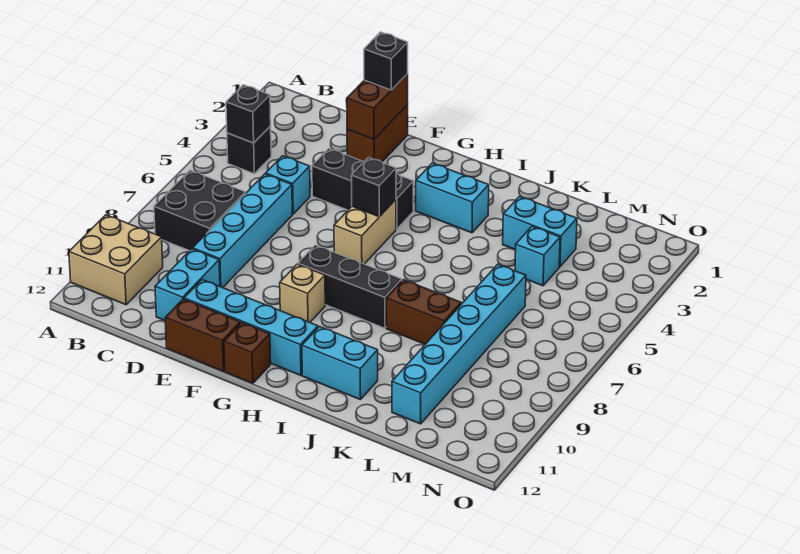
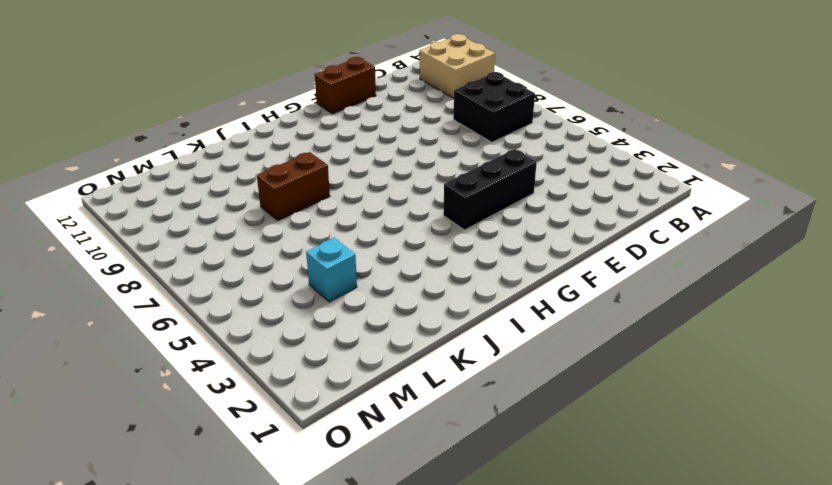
none -> black 1x1 brick [227,126,271,174]
none -> cyan 1x1 brick [266,156,310,214]
none -> cyan 1x4 brick [193,174,292,288]

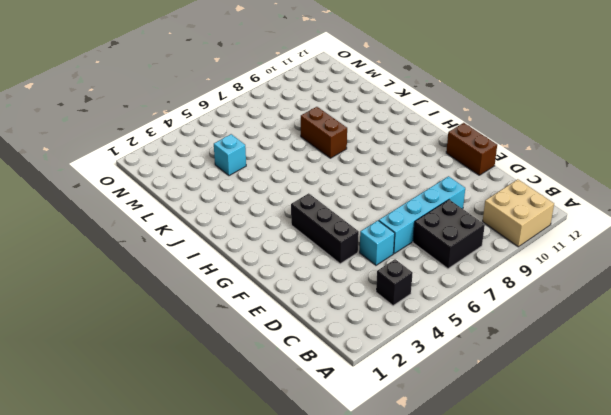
none -> cyan 1x2 brick [155,249,220,320]
none -> brown 1x2 brick [347,105,408,162]
none -> cyan 1x4 brick [184,280,318,375]

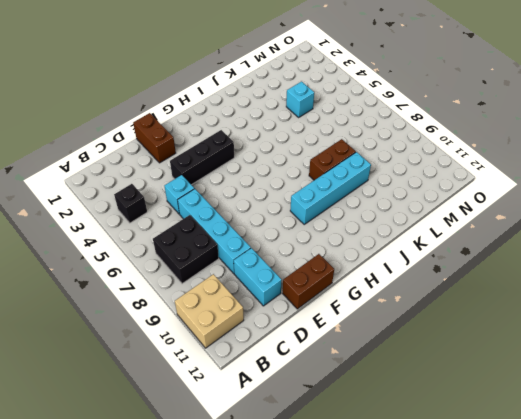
cyan 1x4 brick [290,152,371,224] -> cyan 1x4 brick moved to [184,280,318,375]
none -> tan 1x2 brick [334,200,396,264]
none -> black 1x3 brick [298,245,402,328]
none -> tan 1x1 brick [280,264,325,322]

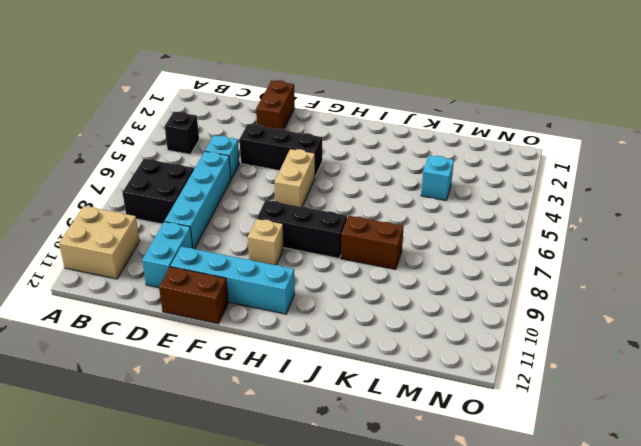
none -> brown 1x1 brick [224,323,271,383]
none -> cyan 1x2 brick [416,163,489,233]
none -> cyan 1x2 brick [302,327,378,400]

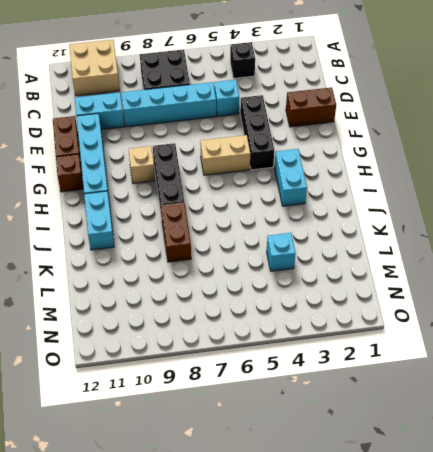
none -> cyan 1x2 brick [503,196,577,267]
none -> cyan 1x6 brick [392,264,526,424]
none -> black 1x1 brick [226,85,271,143]

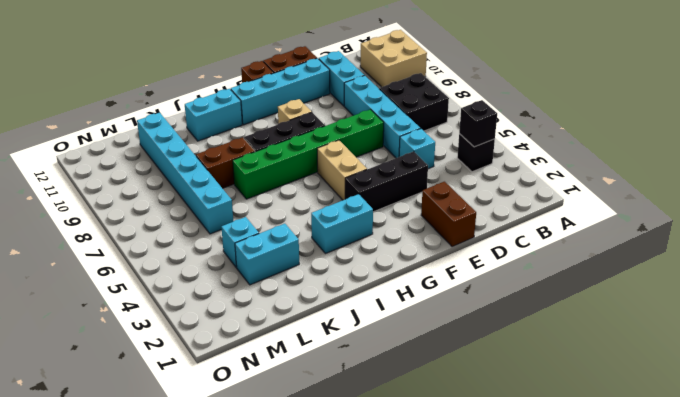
green 1x6 brick [233,109,384,199] -> none
none -> brown 1x2 brick [347,74,408,139]
none -> black 1x1 brick [352,158,396,217]
none -> black 1x1 brick [364,32,408,90]

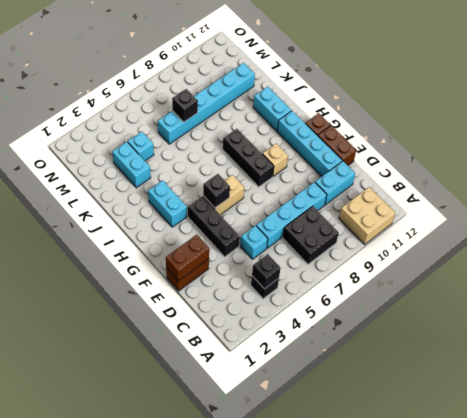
black 1x1 brick [172,89,198,122] -> black 1x1 brick moved to [364,32,408,90]
none -> brown 1x2 brick [386,280,461,344]

